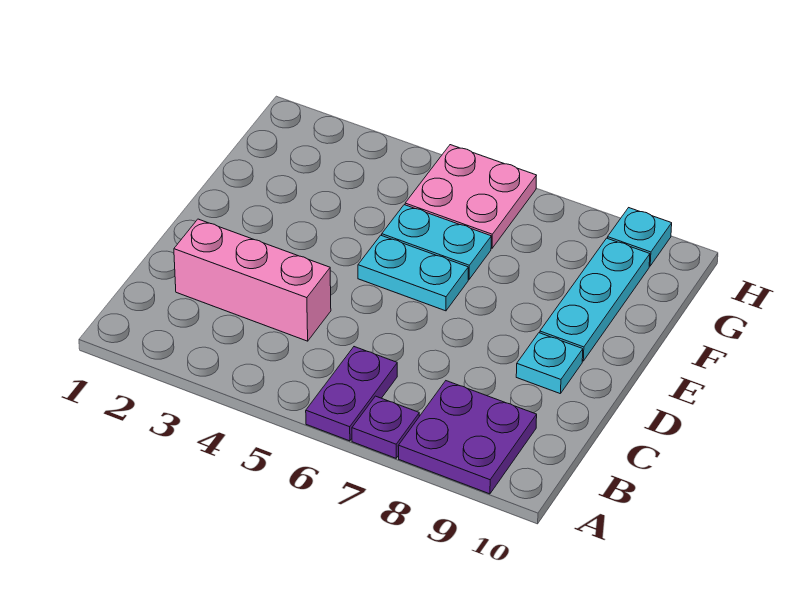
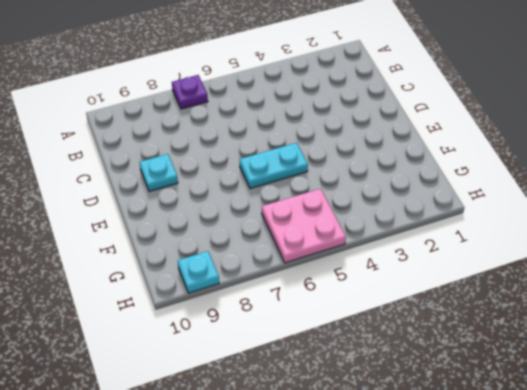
none -> purple 1x2 plate [306,347,397,441]
none -> purple 2x2 plate [398,381,537,494]

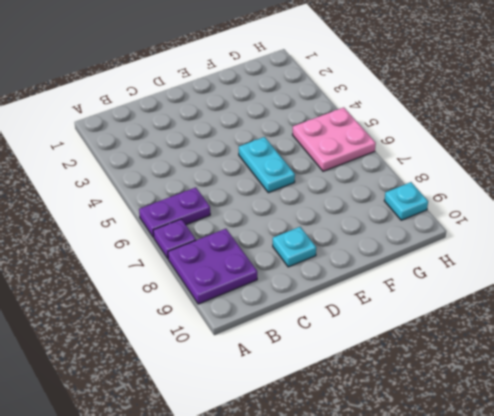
none -> pink 1x3 brick [174,219,331,341]
none -> cyan 1x3 plate [540,238,650,361]

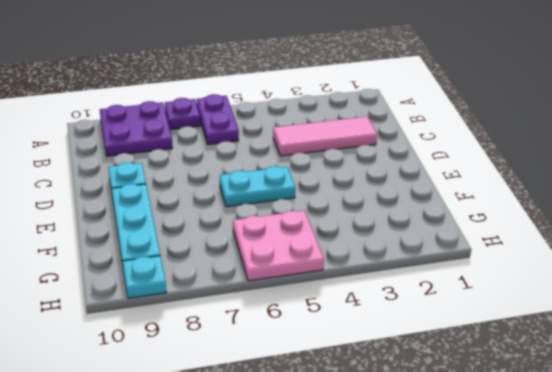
pink 1x3 tile [273,116,377,156] -> pink 1x3 brick [174,219,331,341]
none -> cyan 1x2 plate [382,205,491,279]

